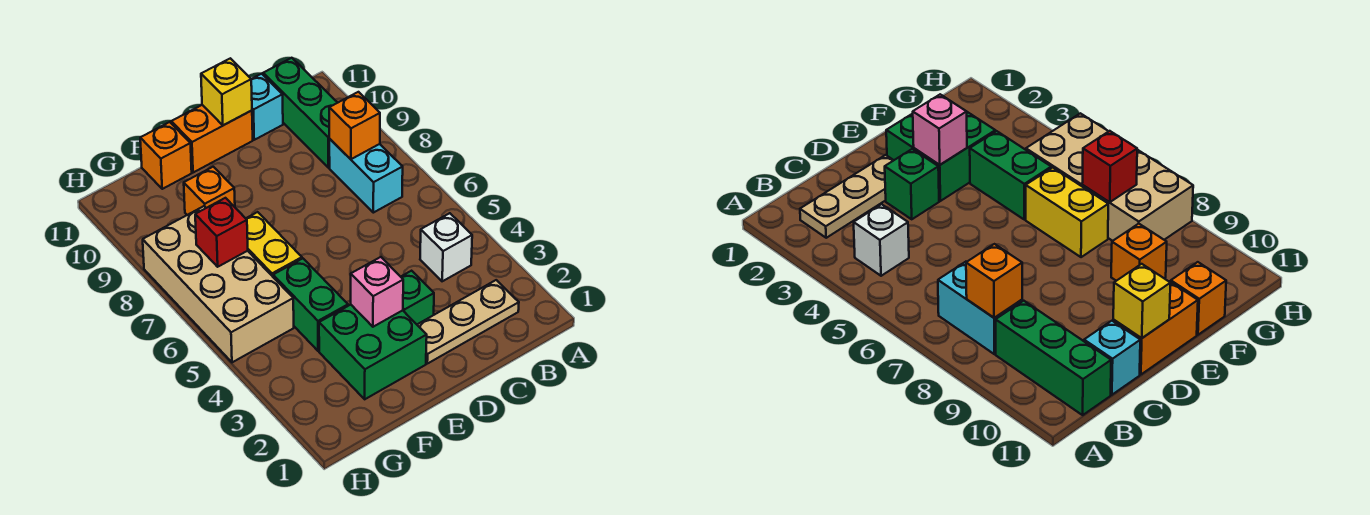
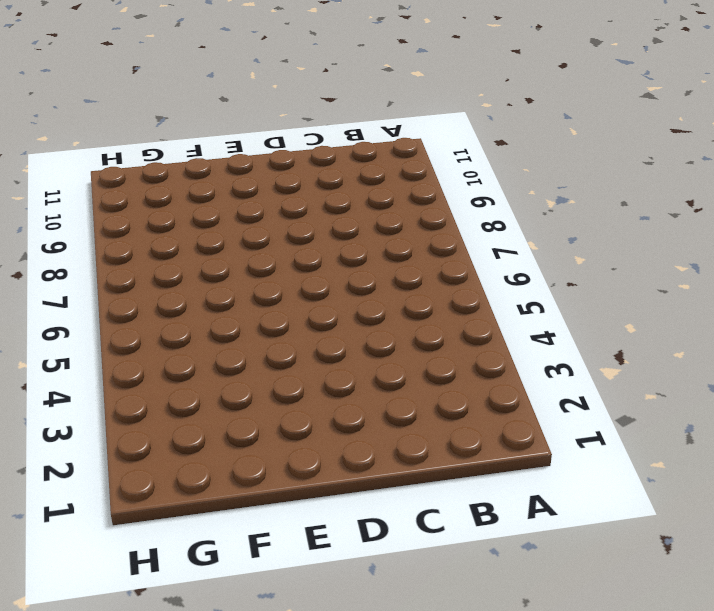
none -> tan 1x3 plate [417,280,519,364]
none -> white 1x1 brick [420,213,472,281]
none -> cyan 1x2 brick [329,139,403,213]

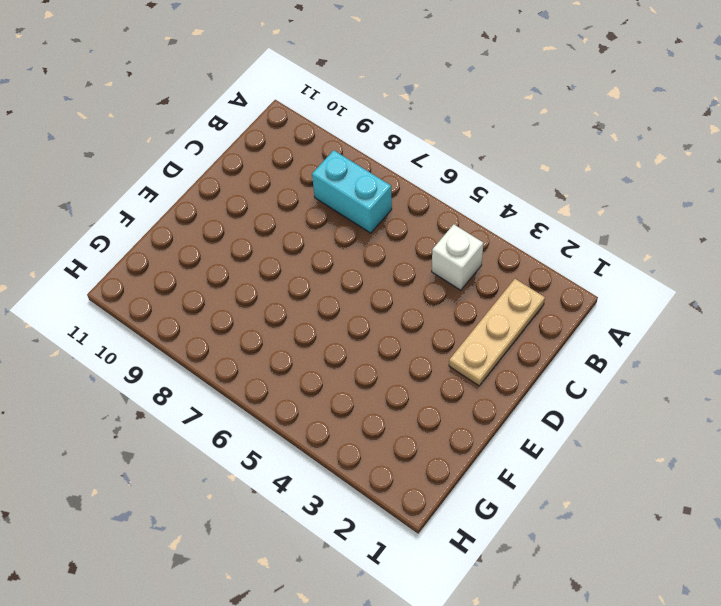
none -> green 1x3 brick [263,58,338,168]
none -> cyan 1x1 brick [251,74,283,140]
none -> green 1x1 brick [401,271,434,324]

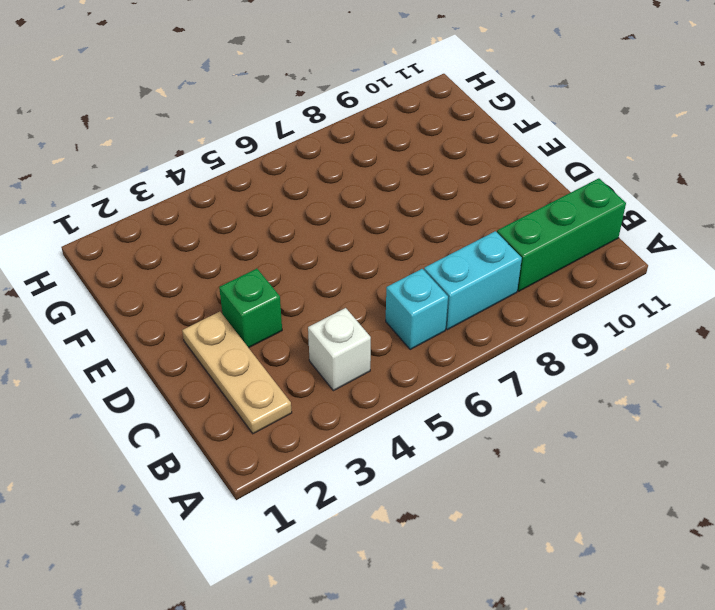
cyan 1x1 brick [386,269,448,350] -> cyan 1x1 brick moved to [251,74,283,140]
none -> orange 1x2 brick [171,105,253,173]
none -> green 2x2 brick [319,305,427,399]
none -> green 1x2 brick [273,259,348,351]

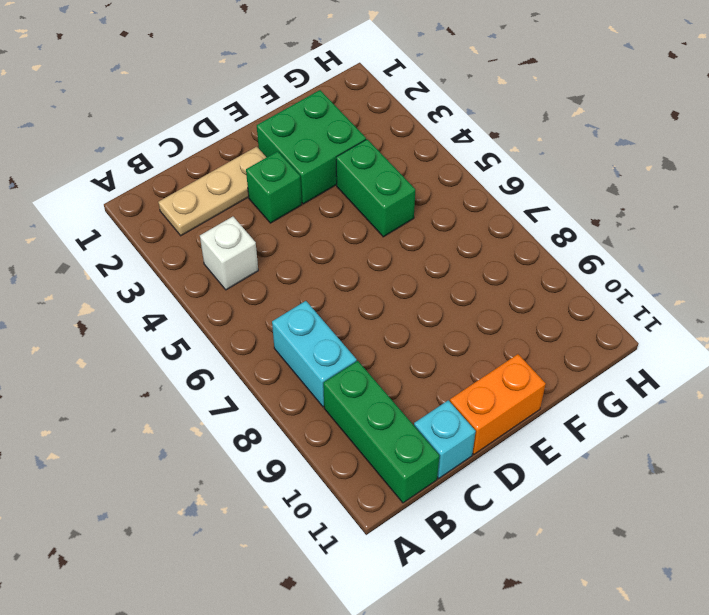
none -> yellow 1x2 brick [246,212,302,276]
none -> orange 1x1 brick [184,167,235,215]
none -> orange 1x1 brick [140,122,192,189]

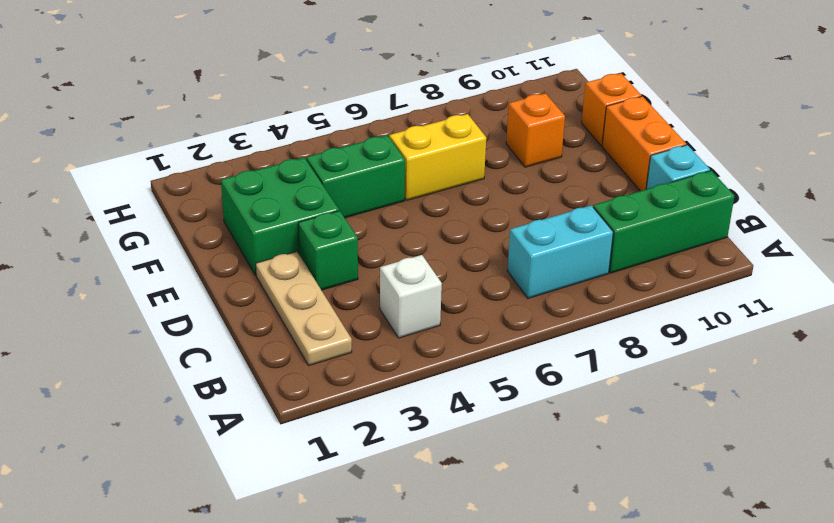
none -> tan 2x4 brick [143,206,294,362]
none -> orange 1x1 brick [329,92,380,159]
none -> yellow 1x1 brick [201,58,252,125]

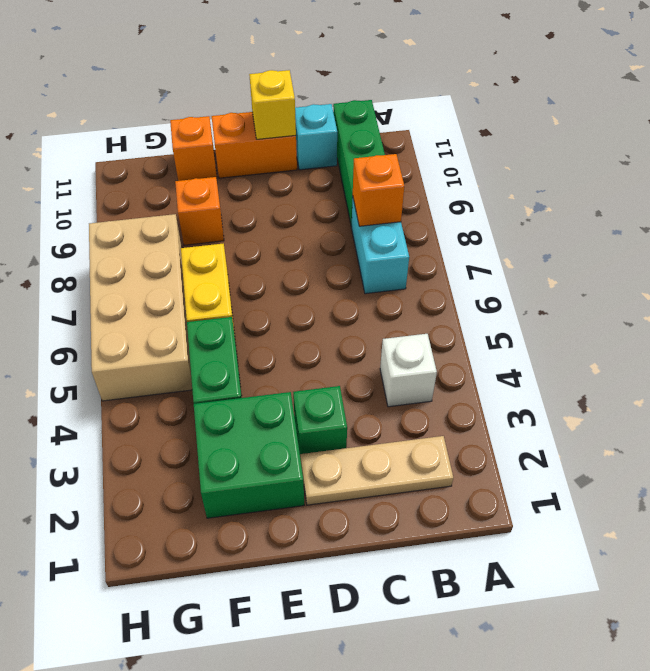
none -> pink 1x1 brick [351,257,403,327]
none -> red 1x1 brick [195,198,248,267]

